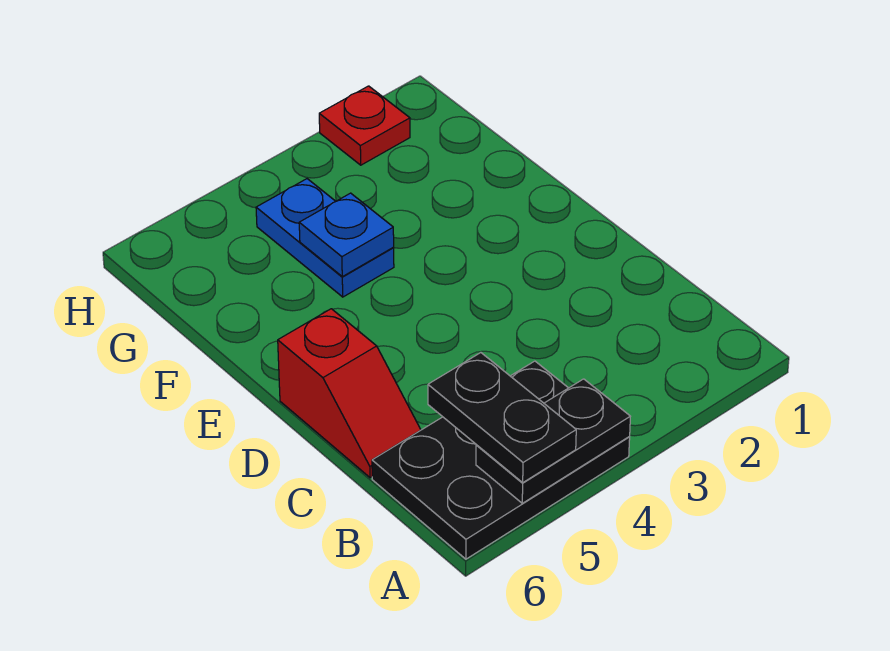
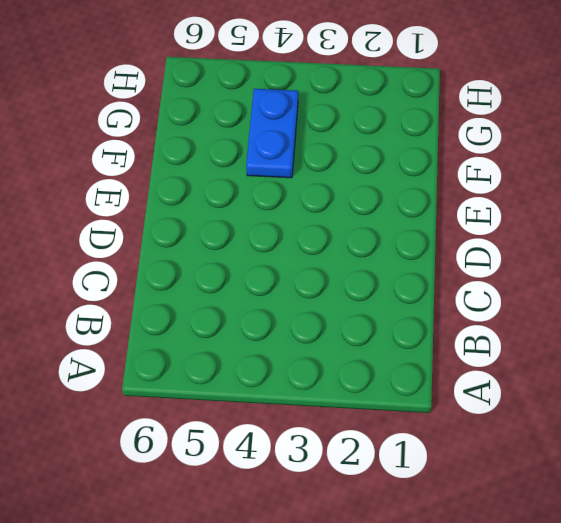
none -> black 2x3 plate [372,361,630,559]
none -> red 1x2 slope [278,309,421,478]

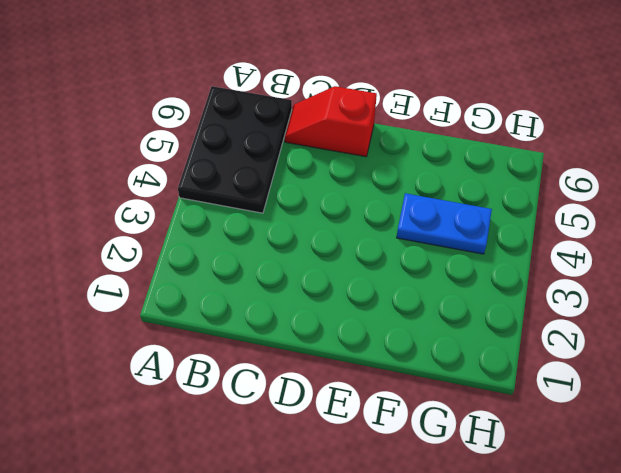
none -> red 1x1 plate [319,86,410,165]
none -> black 1x2 plate [476,379,630,503]

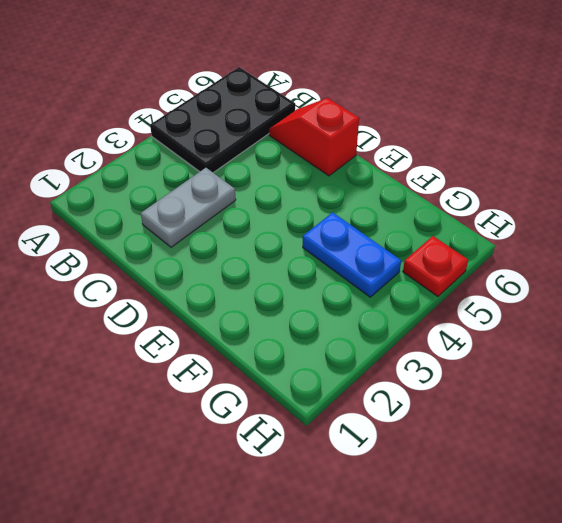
grey 1x2 plate [141,168,236,247] -> none
red 1x1 plate [403,236,468,296] -> red 1x1 plate moved to [319,86,410,165]
none -> black 1x2 plate [476,379,630,503]
none -> blue 1x1 plate [299,193,394,277]

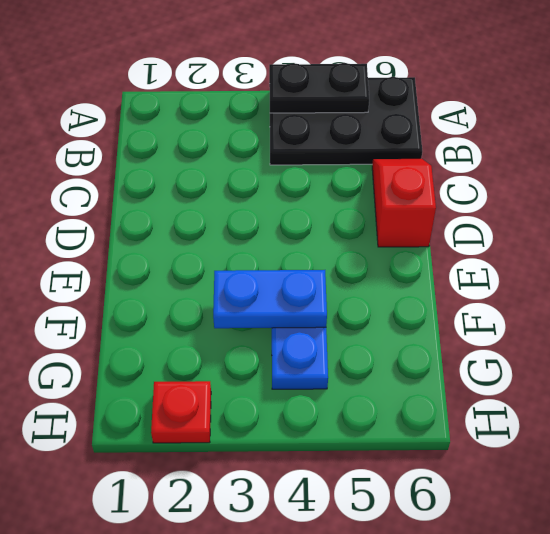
blue 1x2 plate [213,270,327,328] -> blue 1x1 plate [299,193,394,277]
none -> black 1x2 plate [428,353,576,482]

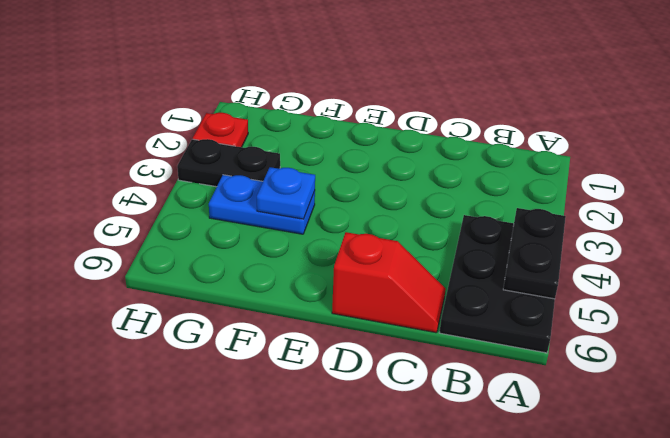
black 1x2 plate [177,139,280,187] -> black 1x2 plate moved to [428,353,576,482]

